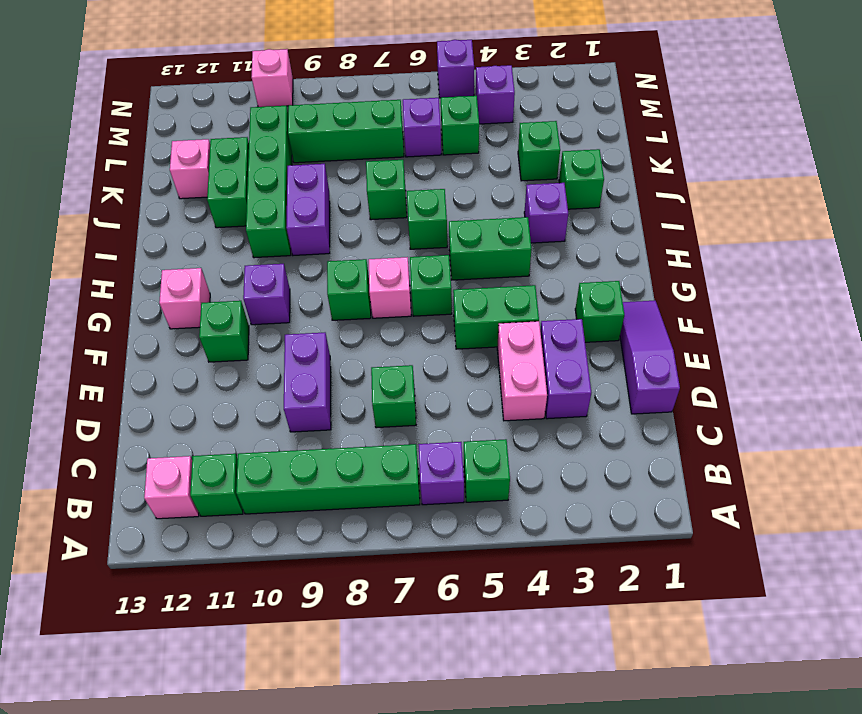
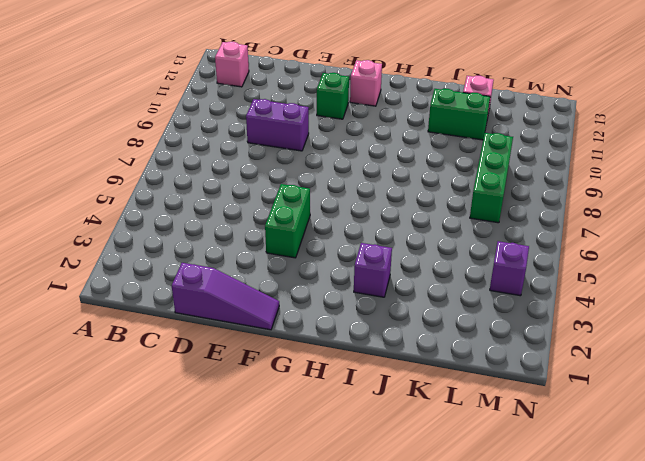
none -> green 1x1 brick [464,439,510,502]
none -> purple 1x1 brick [418,442,464,505]
none -> green 1x4 brick [236,444,420,514]
none -> green 1x1 brick [190,454,243,516]

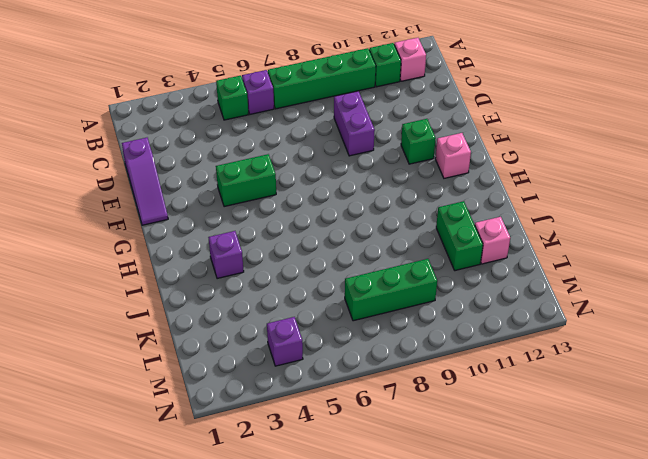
none -> purple 1x2 brick [540,319,591,419]
none -> pink 1x2 brick [497,321,547,421]
none -> green 1x1 brick [371,365,416,428]
none -> green 1x1 brick [575,281,624,342]

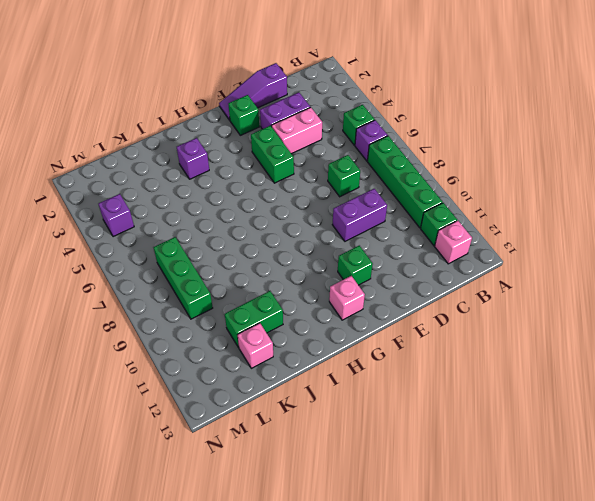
none -> green 1x1 brick [410,255,452,316]
none -> pink 1x1 brick [369,257,411,318]
none -> green 1x1 brick [327,259,371,320]
none -> purple 1x1 brick [243,264,290,325]

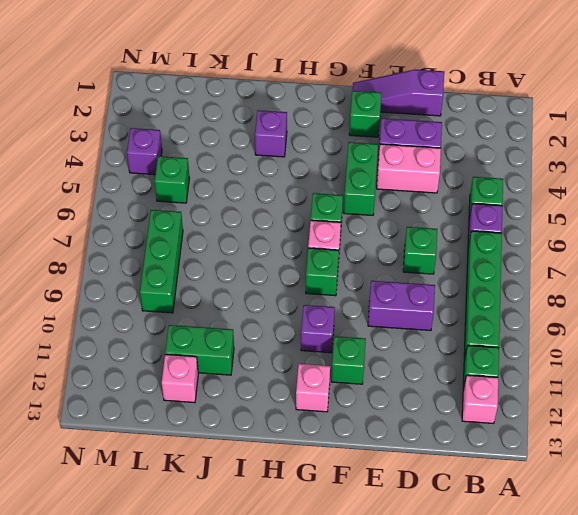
none -> green 1x2 brick [449,217,531,280]
none -> green 1x1 brick [407,189,447,249]
none -> purple 1x2 brick [286,164,330,255]
none -> green 1x4 brick [246,106,292,258]

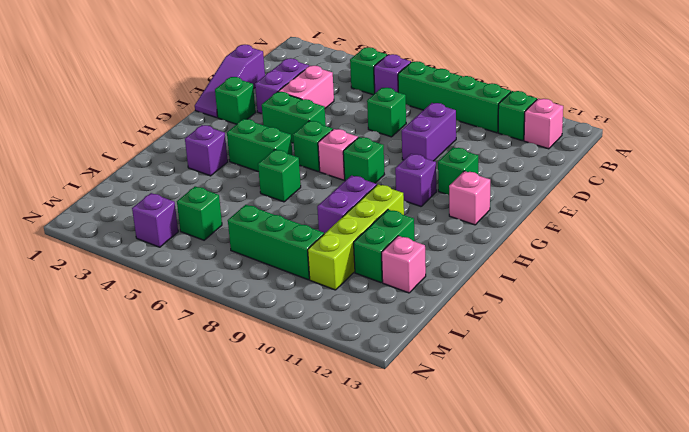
lime 1x4 brick [308,184,404,290] -> green 1x4 brick [246,106,292,258]
none -> green 1x1 brick [559,149,604,209]
none -> green 1x1 brick [366,160,407,220]
none -> green 1x1 brick [518,121,560,181]
none -> purple 1x1 brick [403,98,441,157]

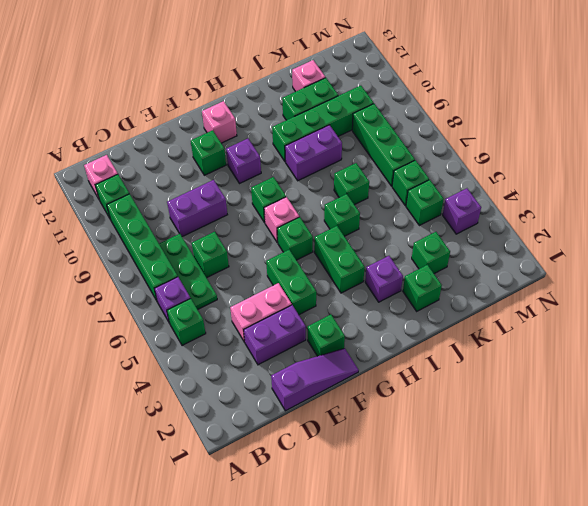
green 1x3 plate [159,234,217,310] -> none
green 1x1 brick [392,160,429,206] -> purple 1x1 brick [403,98,441,157]
none -> purple 1x1 brick [437,40,474,98]
none -> pink 1x1 brick [252,49,293,107]

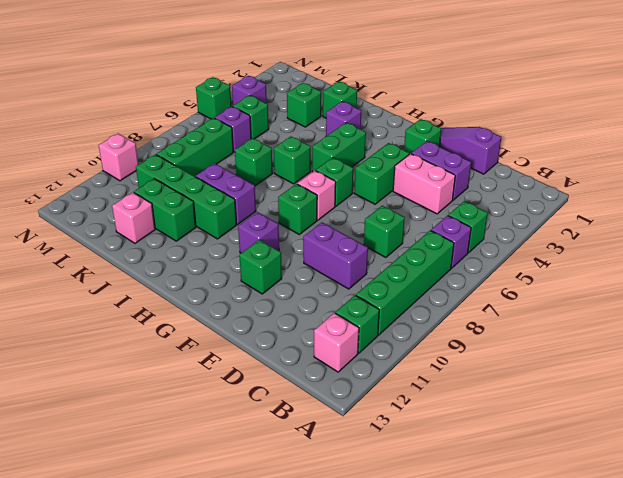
green 1x1 brick [196,77,231,119] -> purple 1x1 brick [437,40,474,98]
none -> pink 1x1 brick [159,268,210,329]

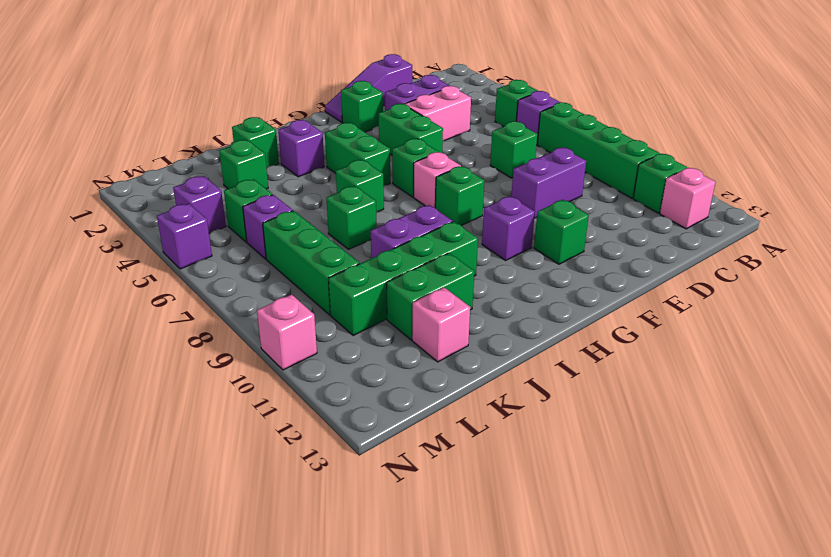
none -> pink 1x1 brick [159,268,210,329]

